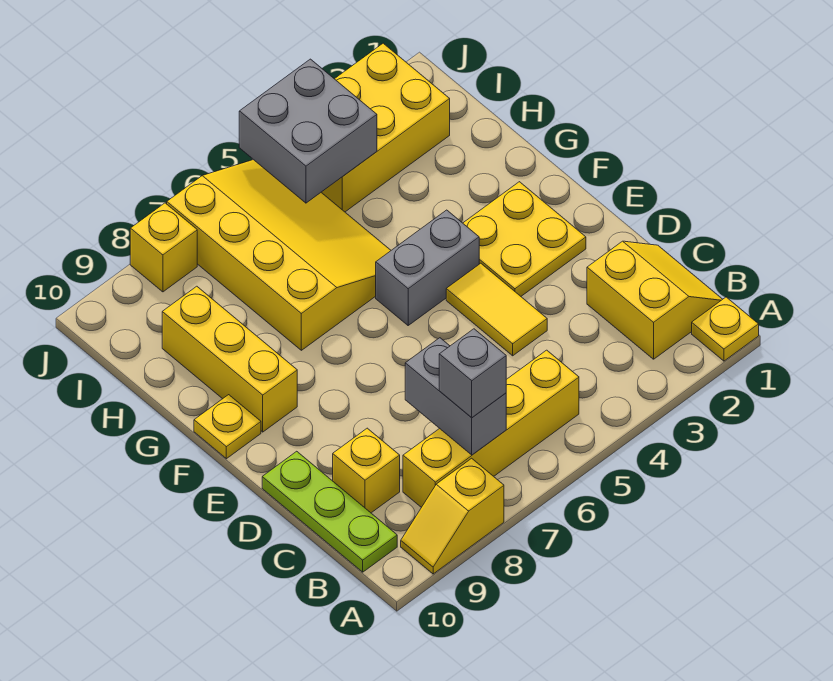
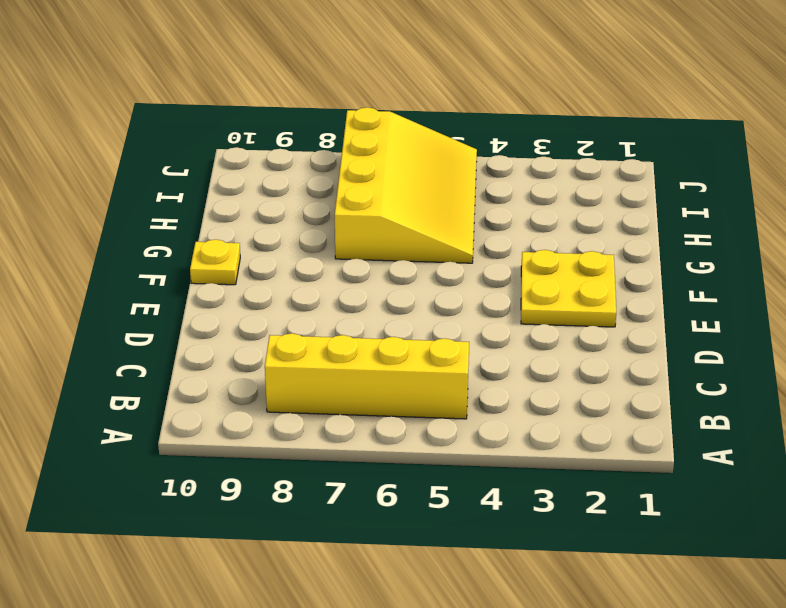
none -> yellow 1x1 plate [692,297,759,361]
none -> yellow 1x2 slope [401,458,504,574]
none -> yellow 2x2 slope [587,241,723,359]

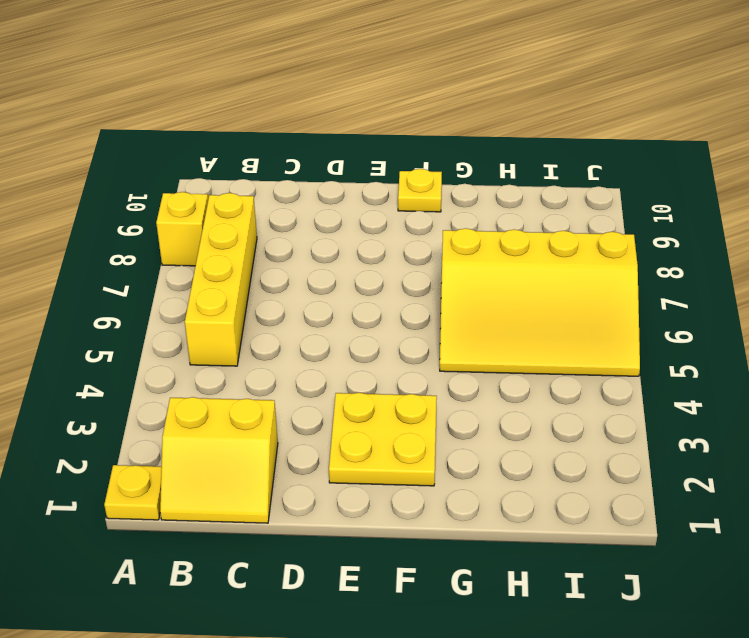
none -> lime 1x3 plate [262,451,397,572]
none -> yellow 1x1 brick [333,428,400,513]
none -> yellow 1x2 tile [446,263,547,356]

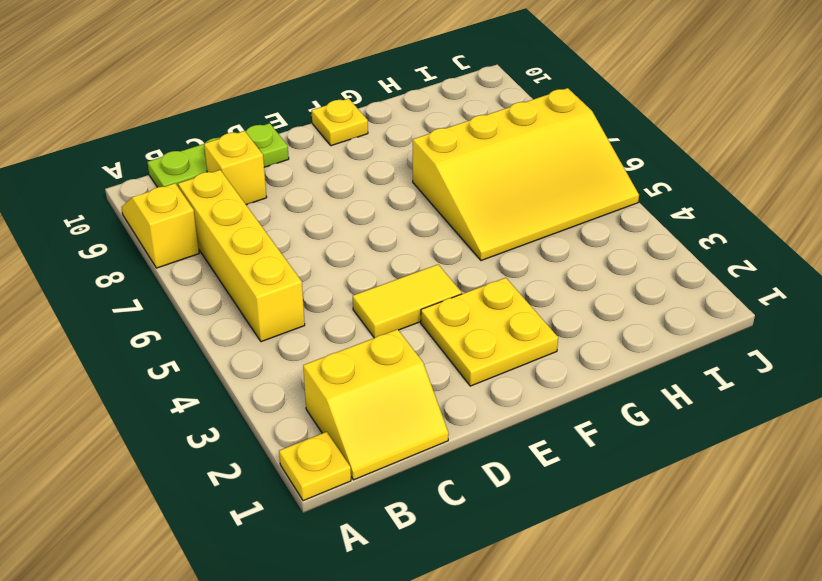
none -> grey 1x2 brick [376,210,479,325]
none -> yellow 1x3 brick [162,286,297,432]
none -> yellow 2x3 brick [321,43,450,212]

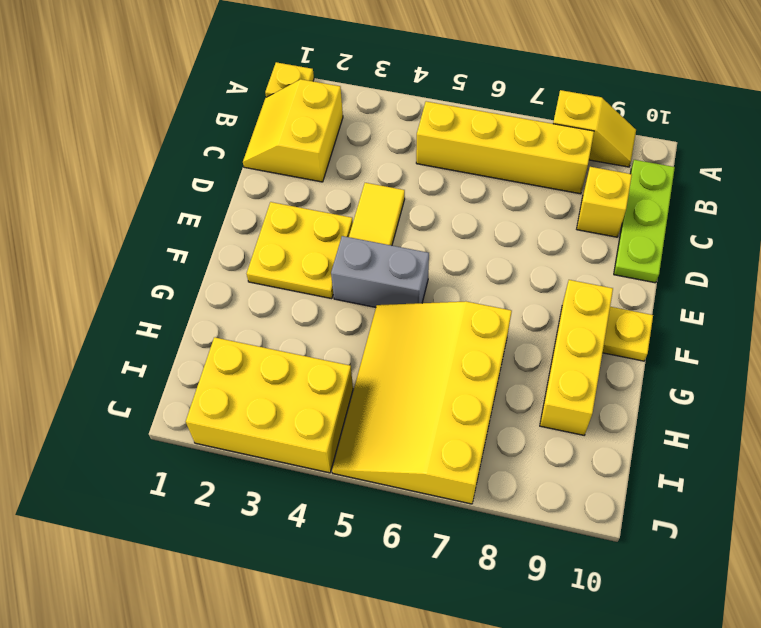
none -> yellow 1x1 brick [130,203,197,292]
none -> grey 1x2 brick [405,338,506,455]
none -> grey 2x2 brick [239,59,377,203]

